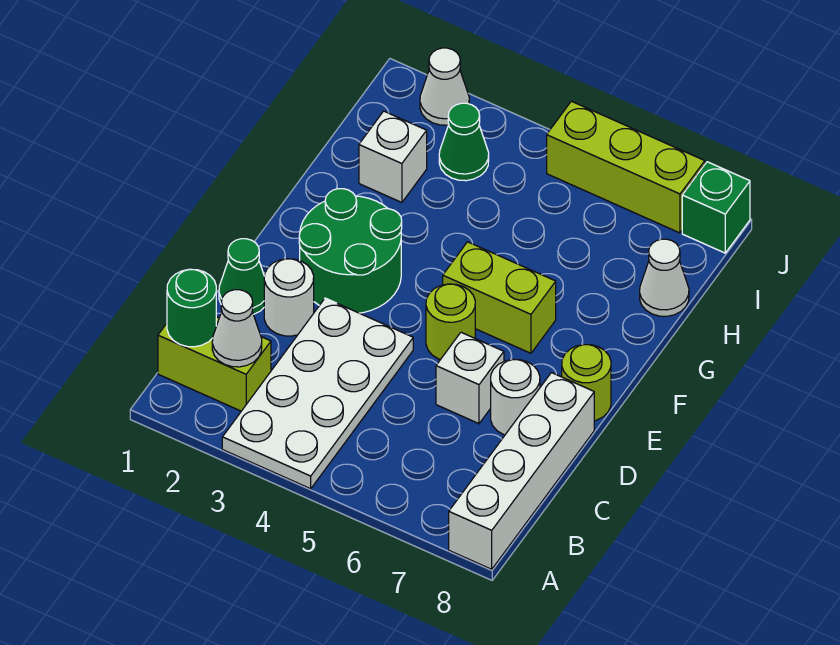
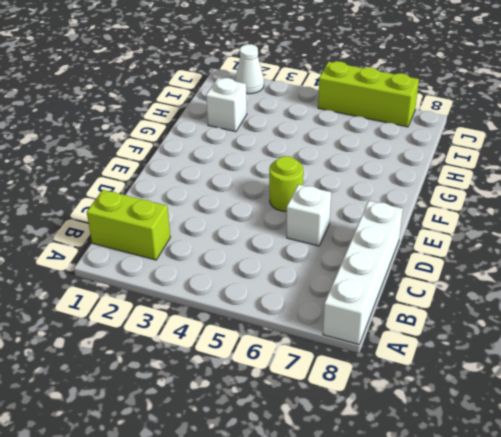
none -> white 2x4 plate [222,298,413,489]
none -> green 1x1 cone [219,239,264,314]
none -> white 1x1 round brick [264,259,314,336]

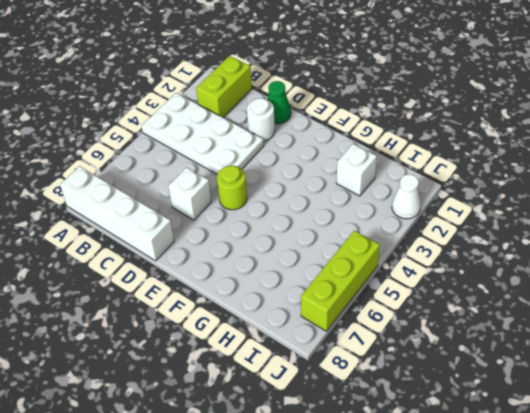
none -> white 1x1 round brick [491,360,540,435]
none -> green 2x2 round brick [299,189,402,313]
none -> lime 1x1 round brick [562,345,611,421]

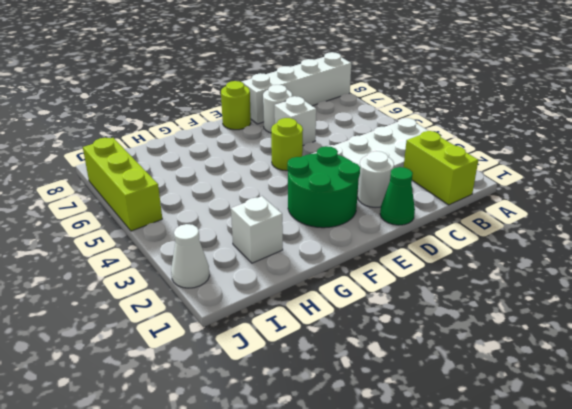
none -> lime 1x2 brick [443,242,556,353]
none -> white 1x1 cone [640,239,689,316]
none -> green 1x1 cone [439,103,489,181]

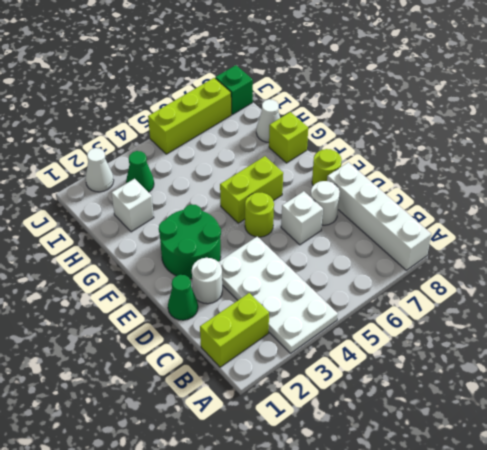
lime 1x1 brick [269,112,308,163] -> none
none -> green 1x1 round brick [167,269,216,347]
none -> white 1x1 cone [212,290,262,367]

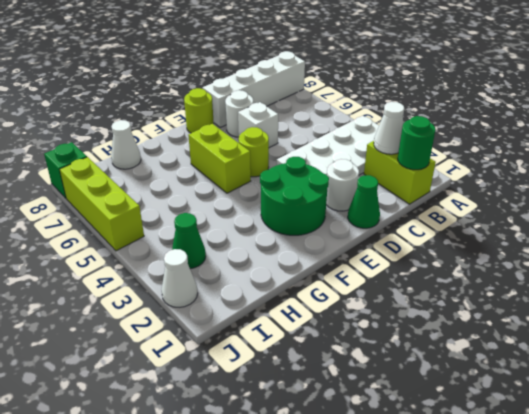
none -> white 1x1 brick [359,111,427,202]

